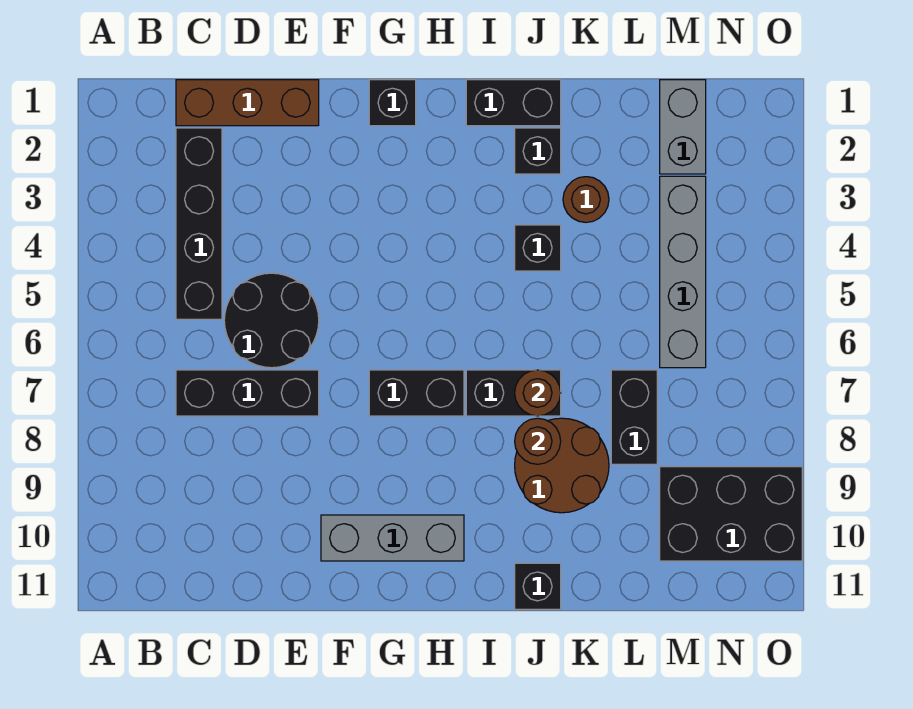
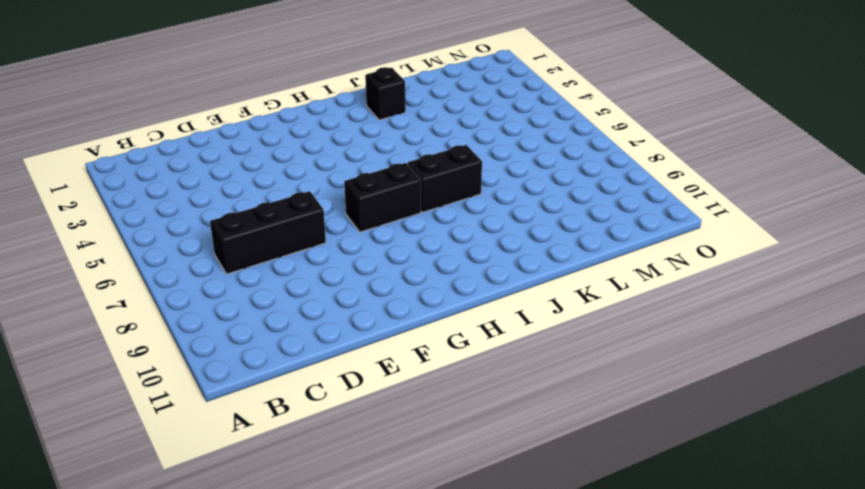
none -> brown 1x3 brick [176,80,319,126]
none -> black 1x4 brick [176,128,222,319]
none -> black 2x2 round brick [224,273,319,368]

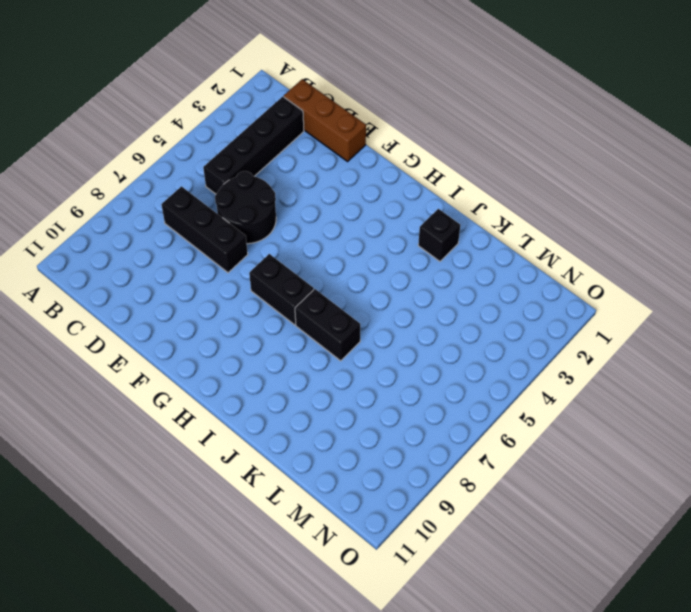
none -> grey 1x3 brick [321,515,464,561]
none -> black 1x1 brick [369,80,416,126]
none -> black 1x2 brick [466,80,561,126]

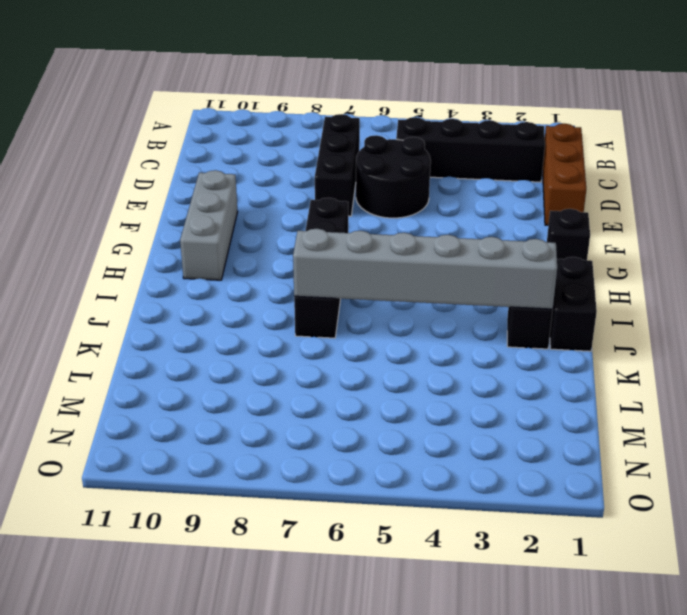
grey 1x6 brick [293,229,557,309] -> brown 1x1 round brick [515,370,561,416]
none -> black 1x1 brick [515,225,561,271]
none -> brown 2x2 round brick [515,418,609,513]
none -> black 1x1 brick [515,563,561,609]

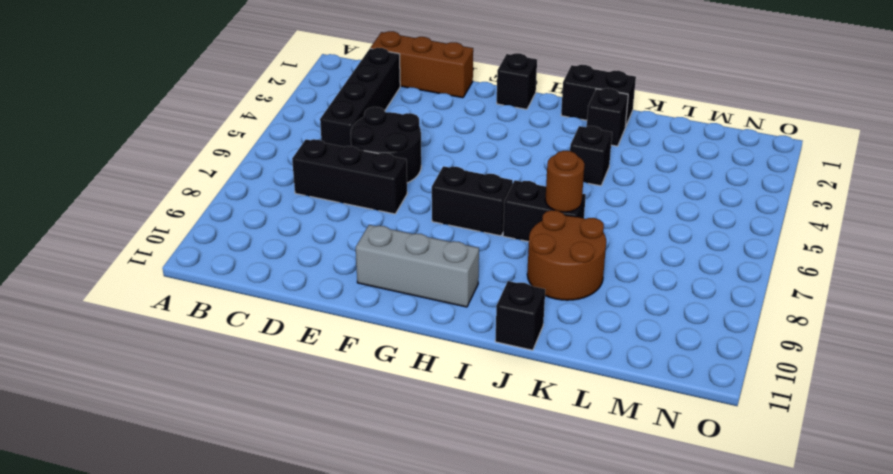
none -> brown 1x1 round brick [563,177,609,222]
none -> black 1x2 brick [611,370,657,464]
none -> grey 1x2 brick [660,80,706,174]

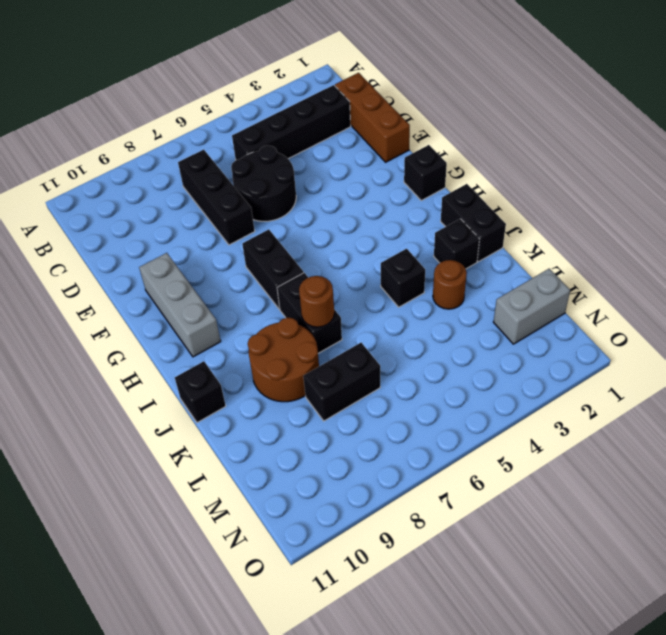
none -> grey 1x4 brick [660,176,706,368]
none -> black 2x3 brick [660,467,802,561]
none -> brown 1x1 round brick [515,418,561,464]

